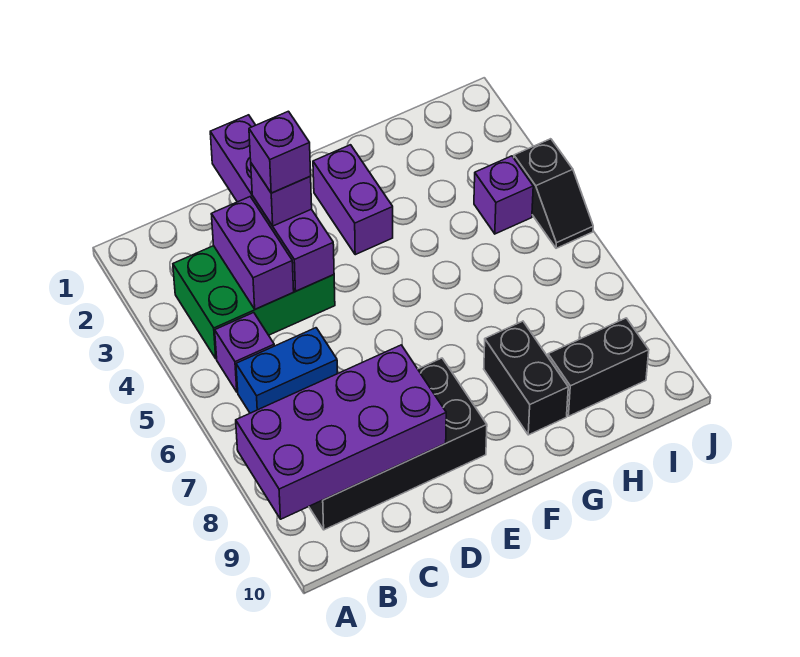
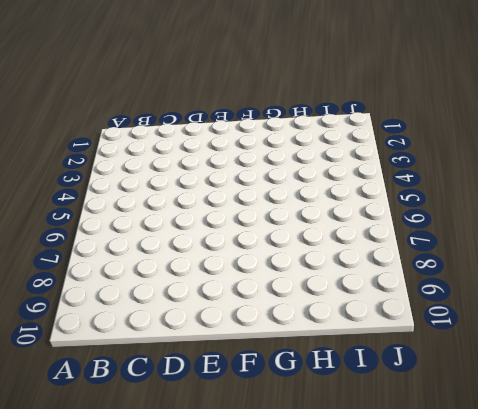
none -> green 2x3 brick [173,246,335,359]
none -> purple 1x1 brick [215,313,274,392]
none -> blue 1x2 brick [236,328,337,413]

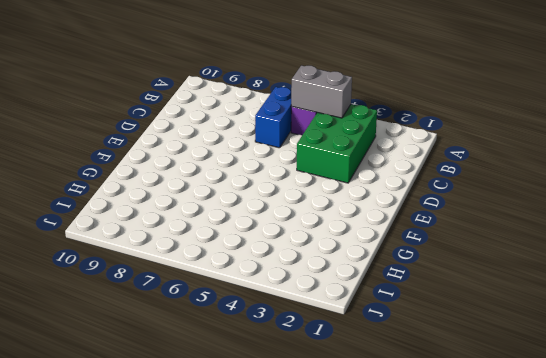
grey 1x2 brick [291,65,352,118] -> none
none -> black 2x4 brick [309,358,487,530]
none -> purple 1x2 brick [313,145,393,255]
none -> black 1x2 brick [484,321,568,435]

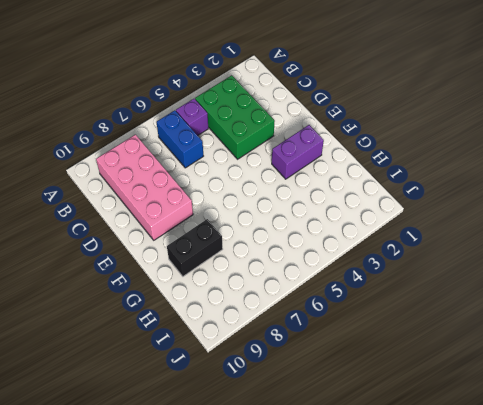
pink 2x4 brick [96,135,193,240] -> black 2x4 brick [309,358,487,530]
none -> black 1x2 brick [548,318,649,416]
none -> purple 1x1 brick [474,156,533,234]
none -> black 1x2 slope [514,139,593,248]

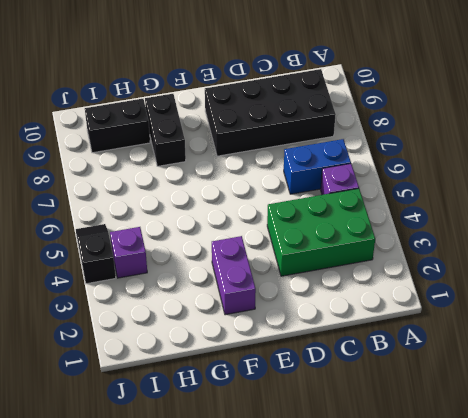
none -> purple 2x4 brick [236,345,446,519]
none -> purple 1x2 brick [211,197,294,309]
none -> purple 1x4 brick [210,115,334,291]

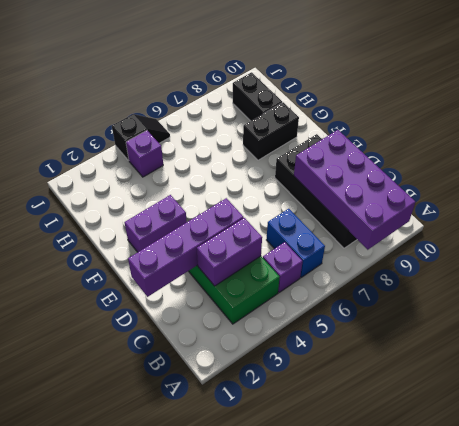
none -> purple 1x1 brick [251,163,312,226]
none -> purple 1x1 brick [249,111,311,193]

